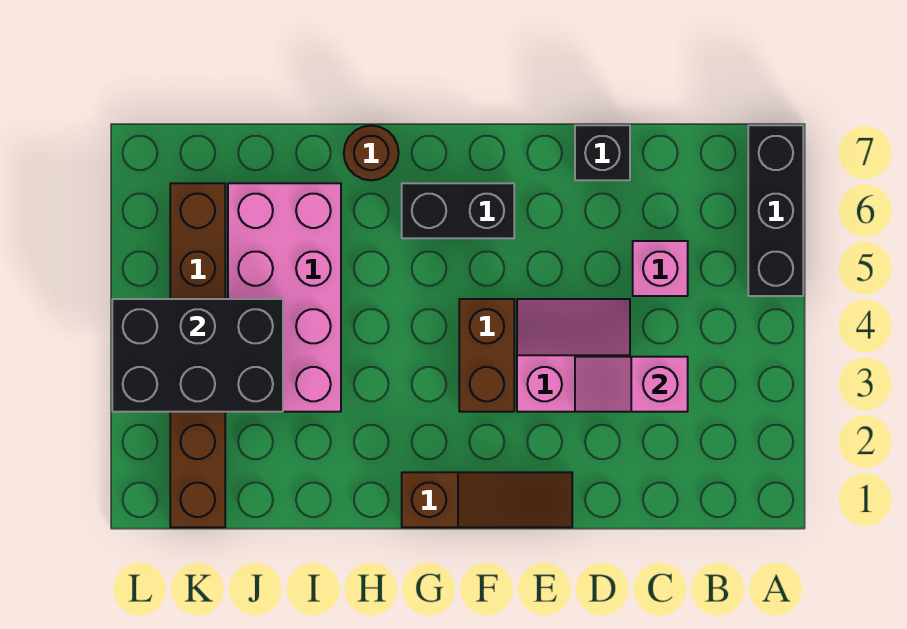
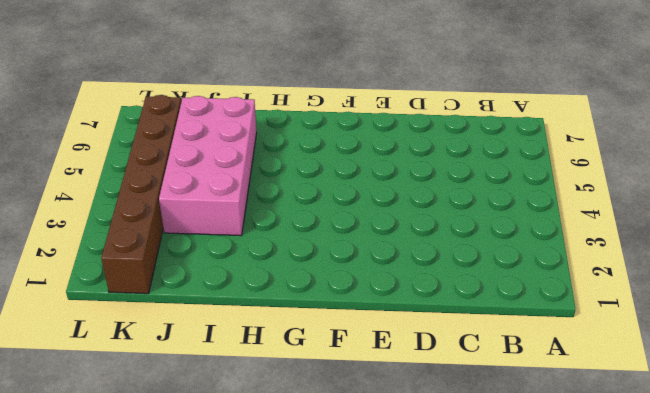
none -> black 1x3 brick [748,125,803,296]
none -> pink 1x1 brick [633,241,688,296]
none -> pink 2x2 slope [517,299,630,412]

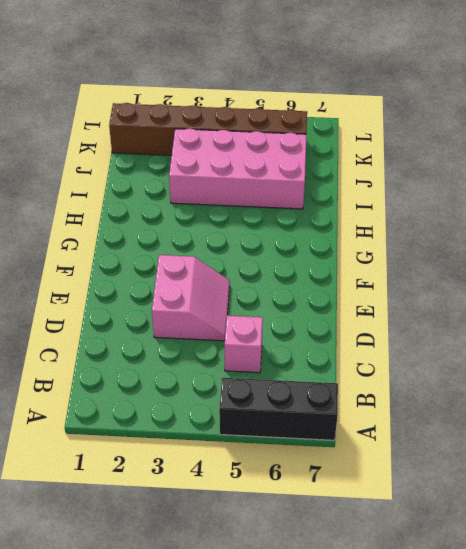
none -> black 1x1 brick [575,125,630,180]
none -> brown 1x3 slope [402,472,572,527]
none -> brown 1x2 brick [459,299,514,412]

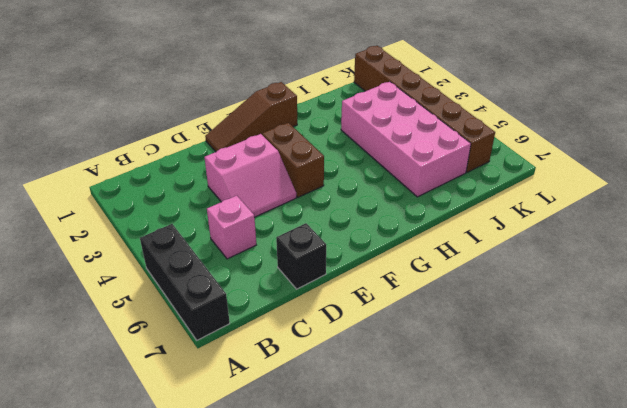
none -> black 1x2 brick [402,183,514,238]
none -> brown 1x1 round brick [344,125,399,180]
none -> pink 1x2 slope [575,357,688,412]

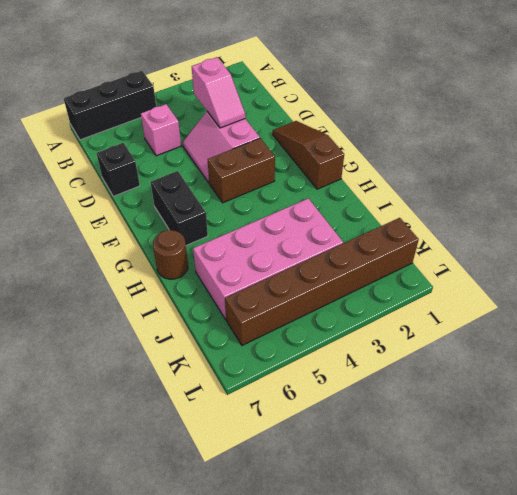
none -> black 2x3 brick [112,299,283,412]

